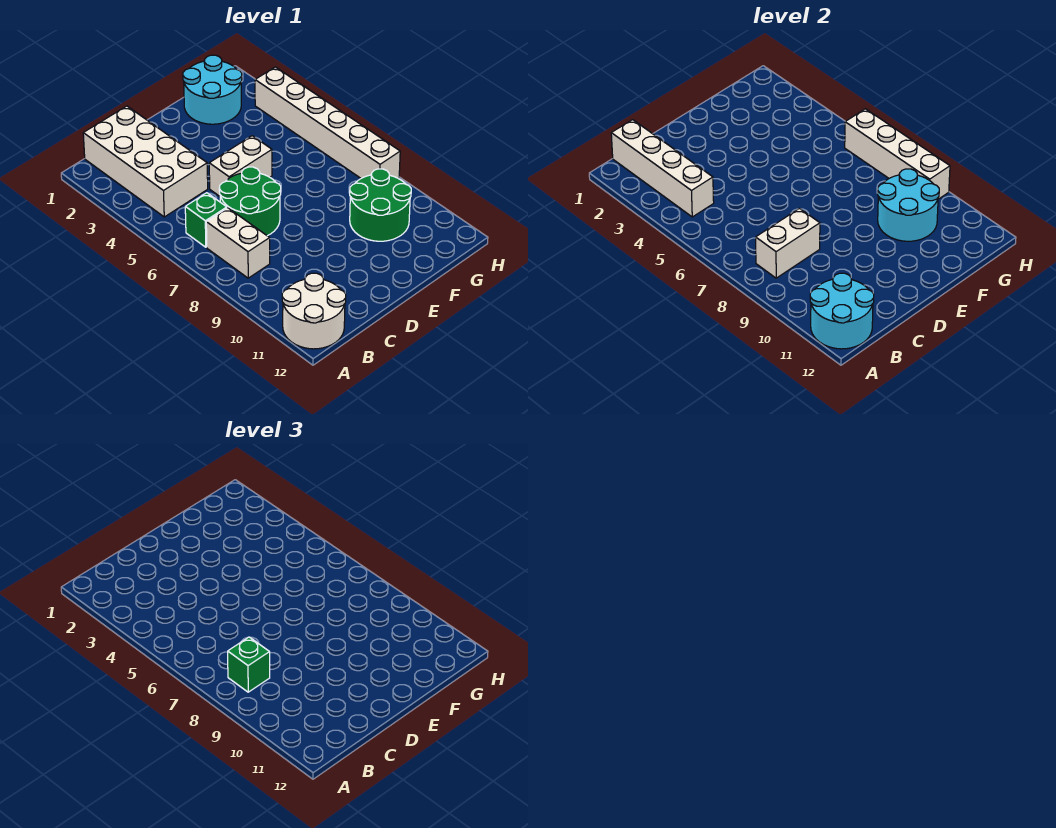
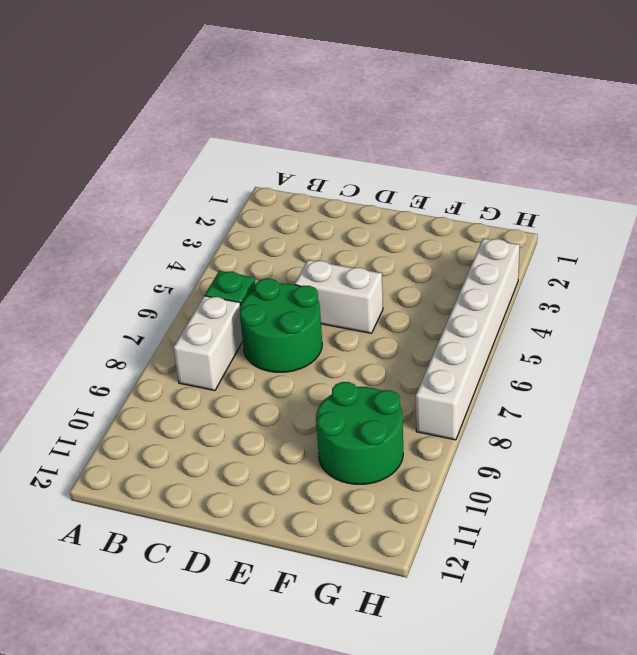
none -> white 2x2 round brick [282,273,346,349]
none -> white 2x4 brick [83,106,208,217]
none -> cyan 2x2 round brick [183,55,242,124]

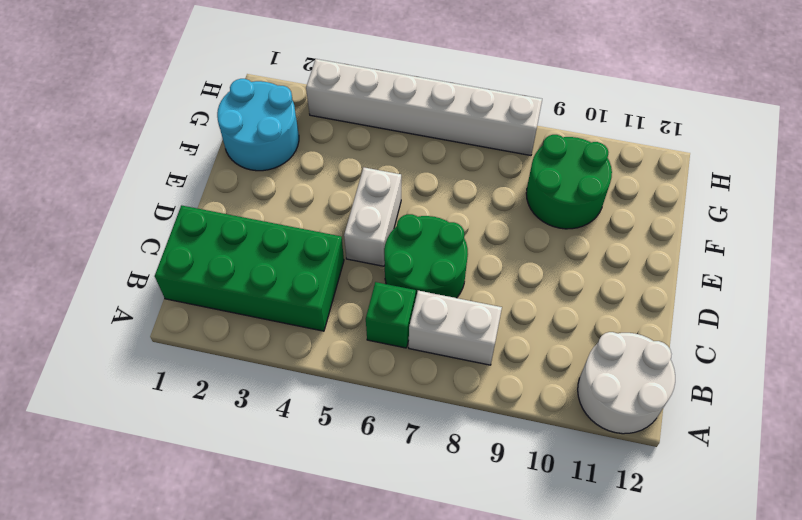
green 2x4 brick [155,205,344,331] -> white 2x4 brick [83,106,208,217]
none -> cyan 2x2 round brick [810,273,874,349]
none -> white 1x4 brick [611,120,714,217]
none -> white 1x2 brick [756,208,820,278]

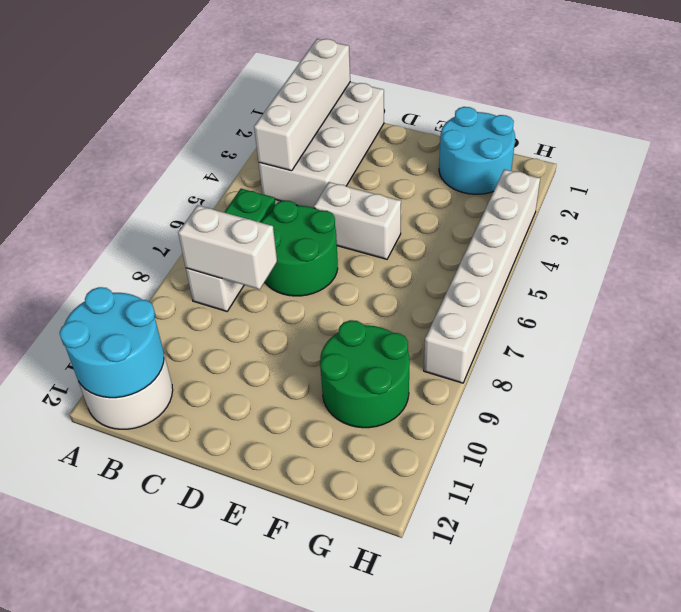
none -> cyan 2x2 round brick [878,169,939,241]
none -> white 1x4 brick [845,109,950,199]
none -> green 1x1 brick [228,637,270,692]

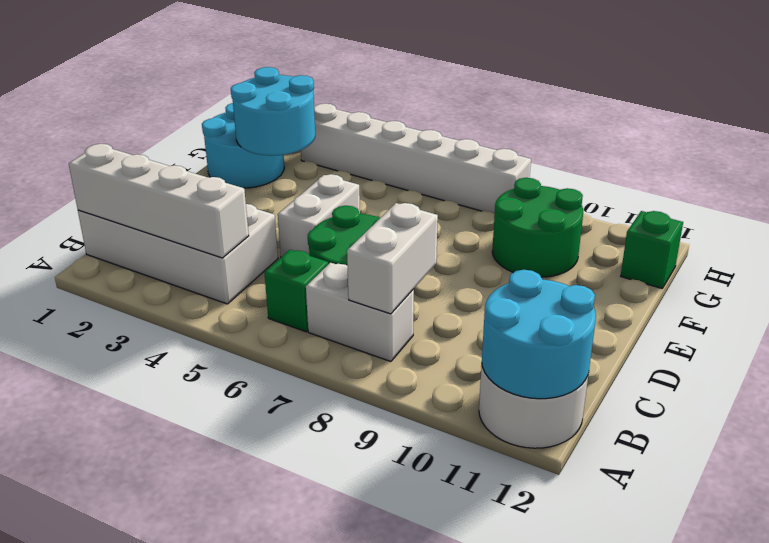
cyan 2x2 round brick [231,67,315,156] -> cyan 2x2 round brick moved to [878,169,939,241]
green 1x1 brick [621,211,683,288] -> green 1x1 brick moved to [228,637,270,692]
none -> white 1x4 brick [845,109,950,199]

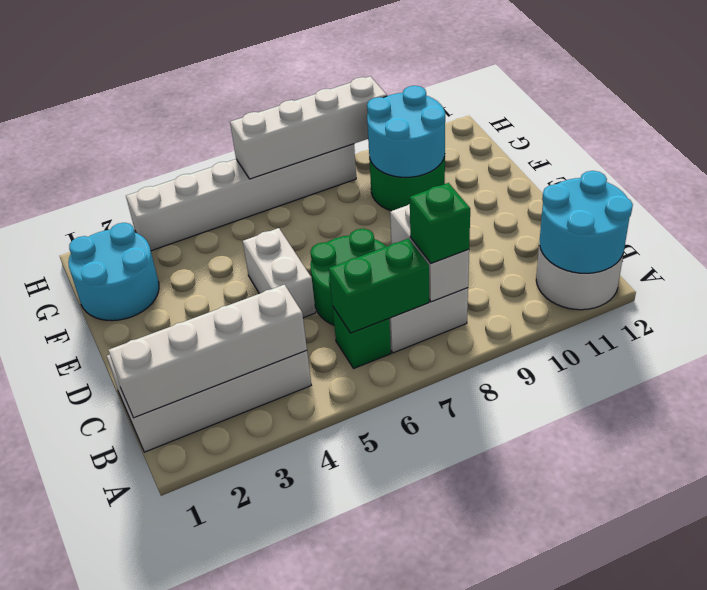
green 1x2 brick [329,239,429,333] -> none

